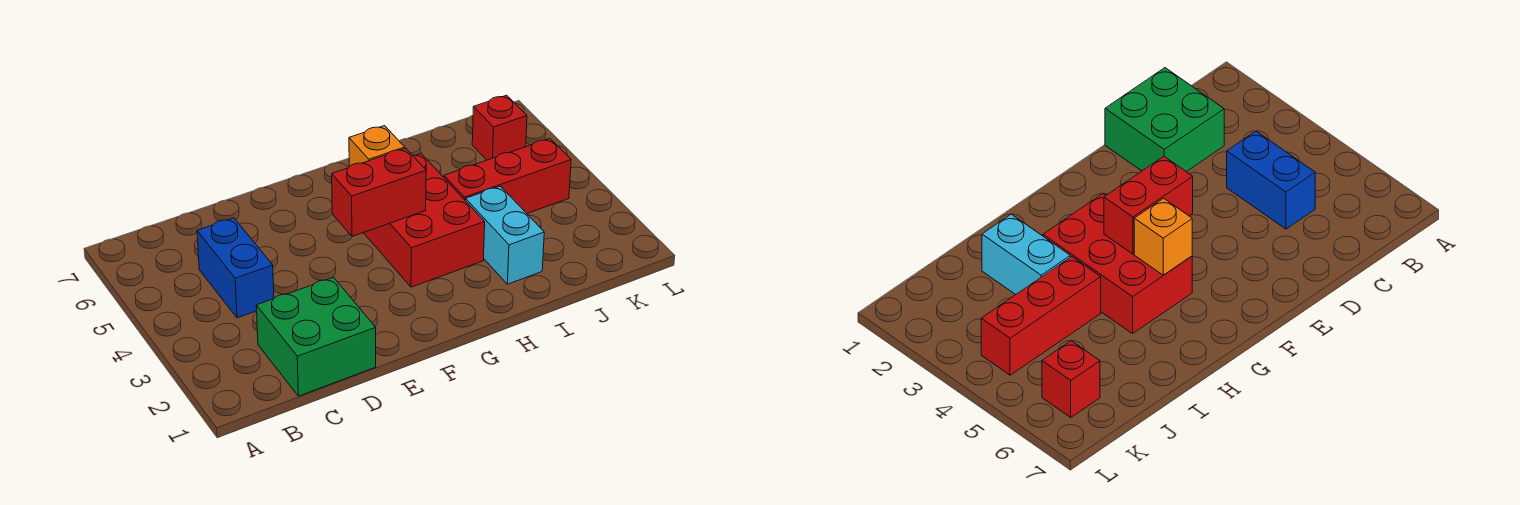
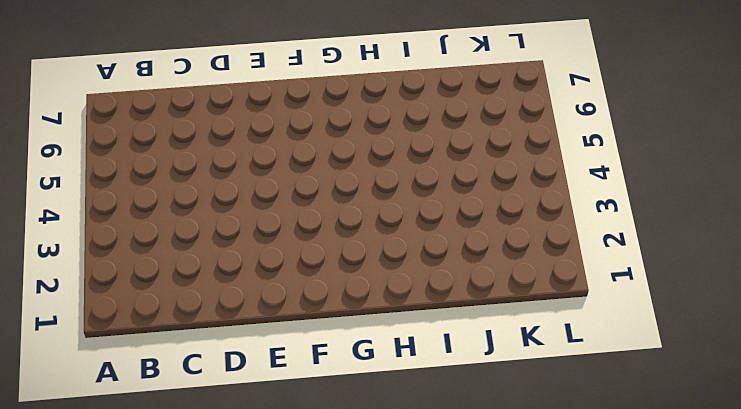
none -> green 2x2 brick [256,277,376,396]
none -> blue 1x2 brick [197,218,274,318]

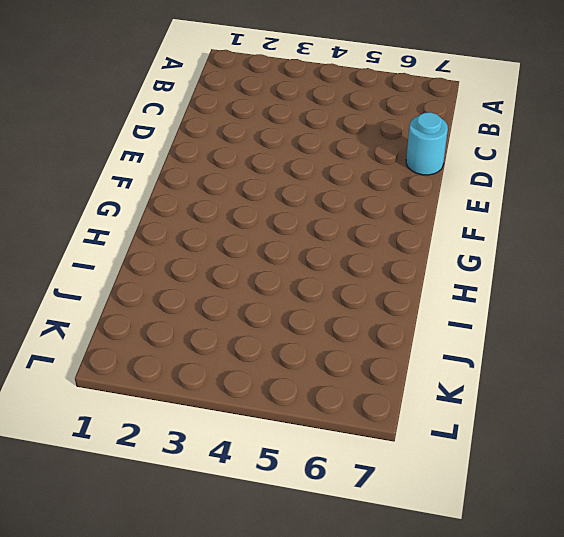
cyan 1x1 round brick [406,112,448,175] -> none
none -> green 2x2 brick [256,277,376,396]
none -> blue 1x2 brick [197,218,274,318]

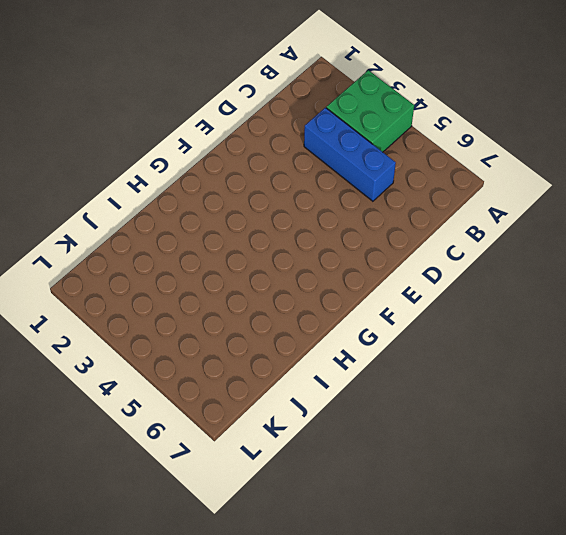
green 2x2 brick [326,70,414,152] -> green 2x2 brick moved to [256,277,376,396]
blue 1x3 brick [304,108,396,201] -> blue 1x2 brick [197,218,274,318]
none -> red 2x3 brick [364,153,485,287]
none -> cyan 1x2 brick [465,186,544,284]

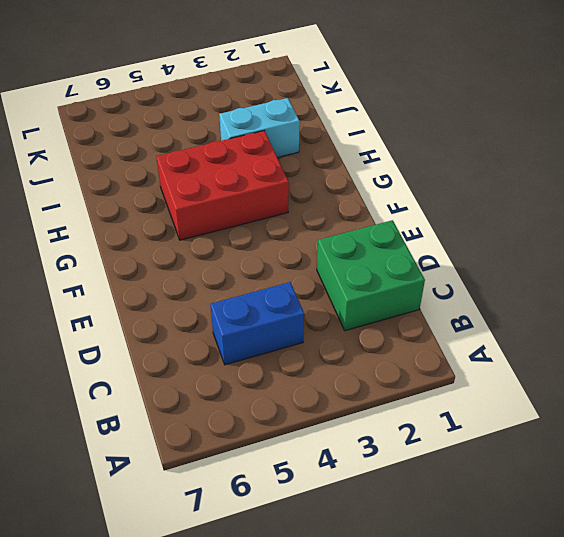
none -> red 1x3 brick [444,139,571,213]
none -> red 1x1 brick [472,95,527,160]

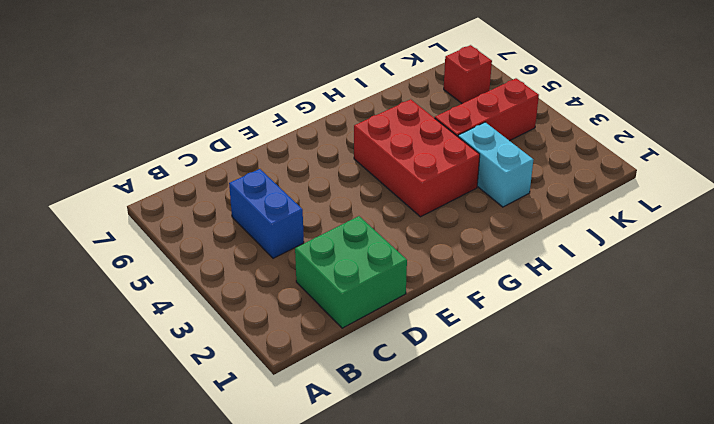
none -> red 1x2 brick [332,148,426,236]
none -> orange 1x1 brick [349,126,405,166]

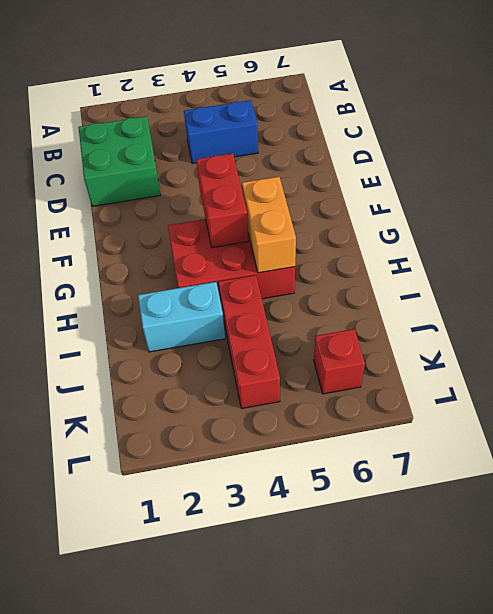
orange 1x2 brick [242,177,296,273] -> orange 1x1 brick [349,126,405,166]

